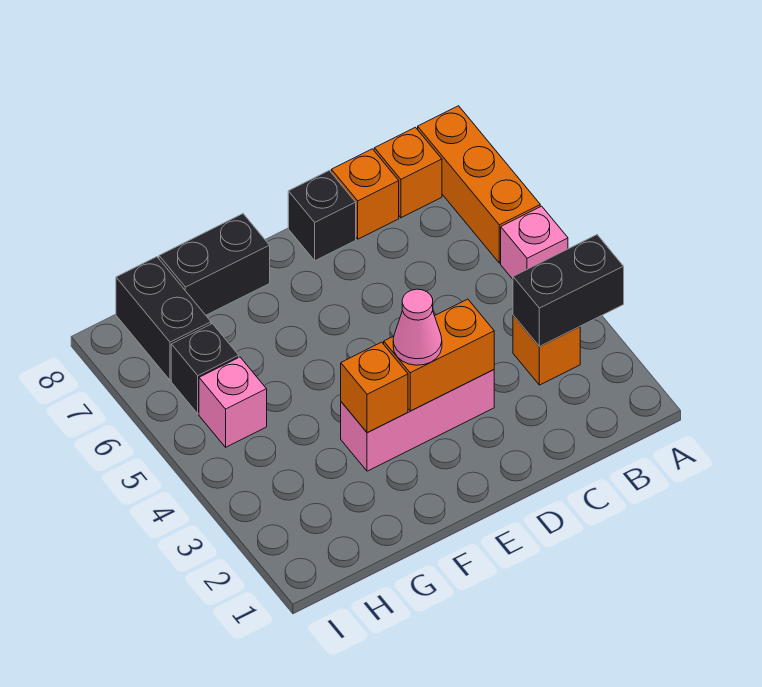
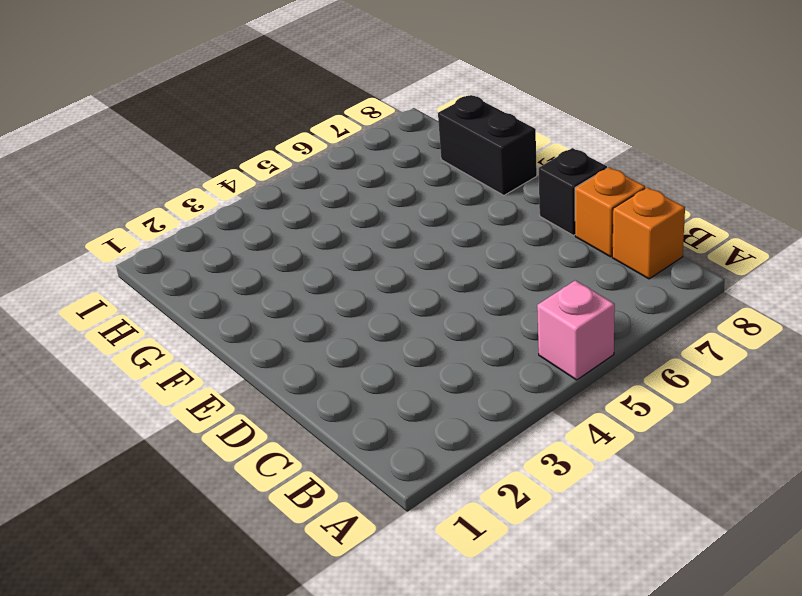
none -> orange 1x3 brick [418,106,540,263]
none -> orange 1x1 brick [513,315,580,385]
none -> pink 1x3 brick [341,370,494,471]

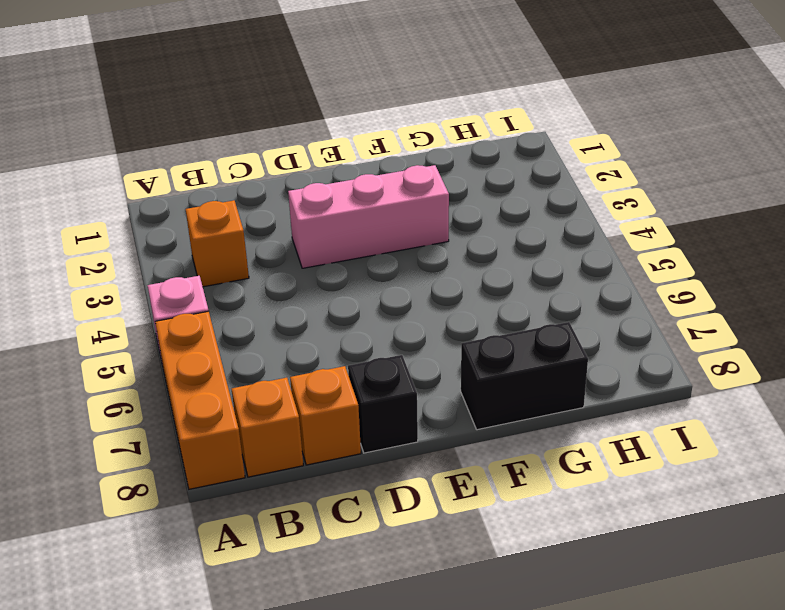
none -> pink 1x1 brick [199,357,267,447]
none -> black 1x1 brick [171,324,239,414]
none -> black 1x2 brick [116,257,211,380]

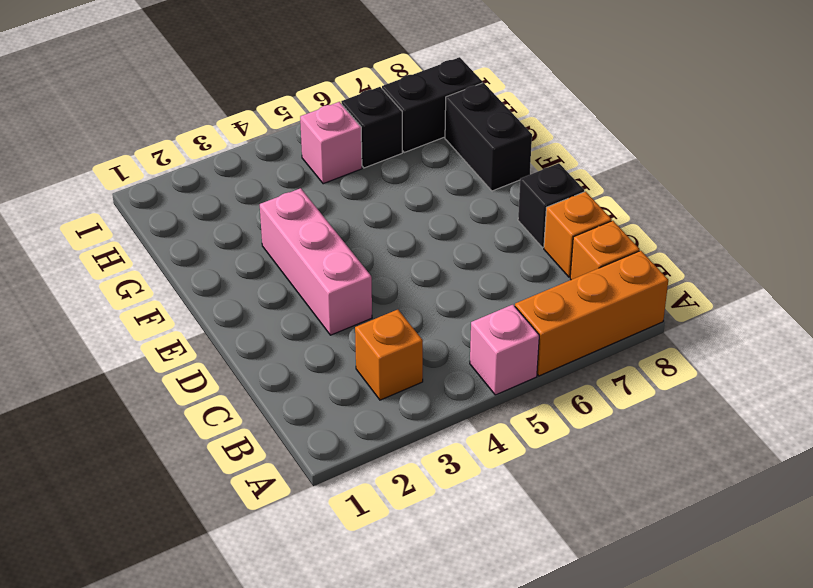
none -> black 1x2 brick [513,235,624,347]
none -> orange 1x2 brick [384,299,494,411]
none -> orange 1x1 brick [341,342,408,433]

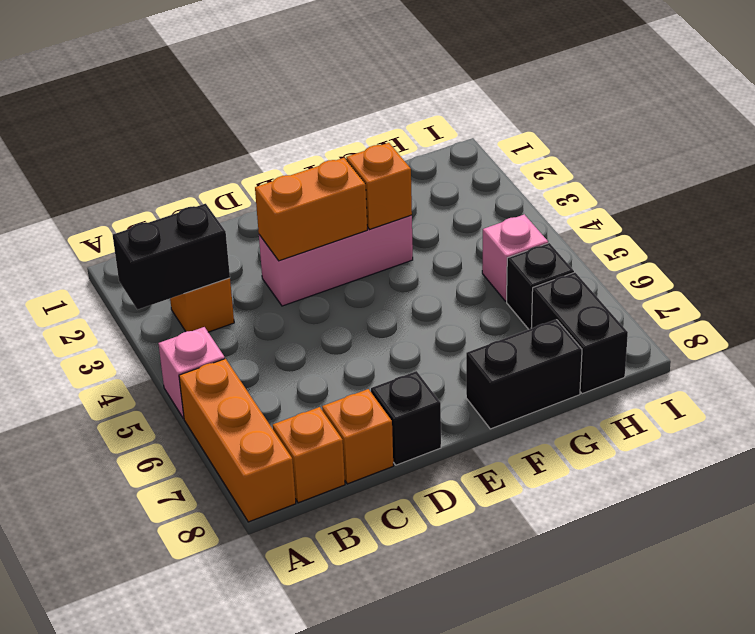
none -> pink 1x1 cone [393,289,442,365]

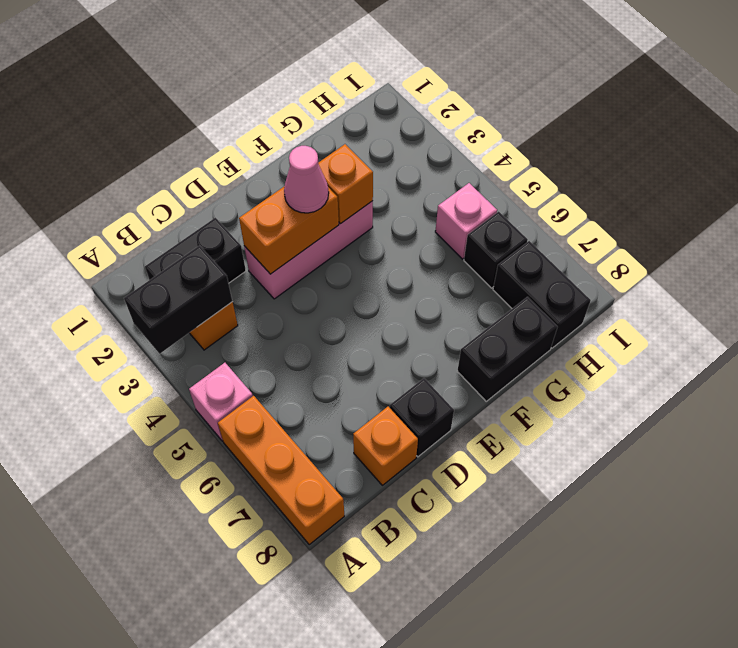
black 1x2 brick [145,218,246,283] -> none
none -> orange 1x1 brick [374,127,442,218]

